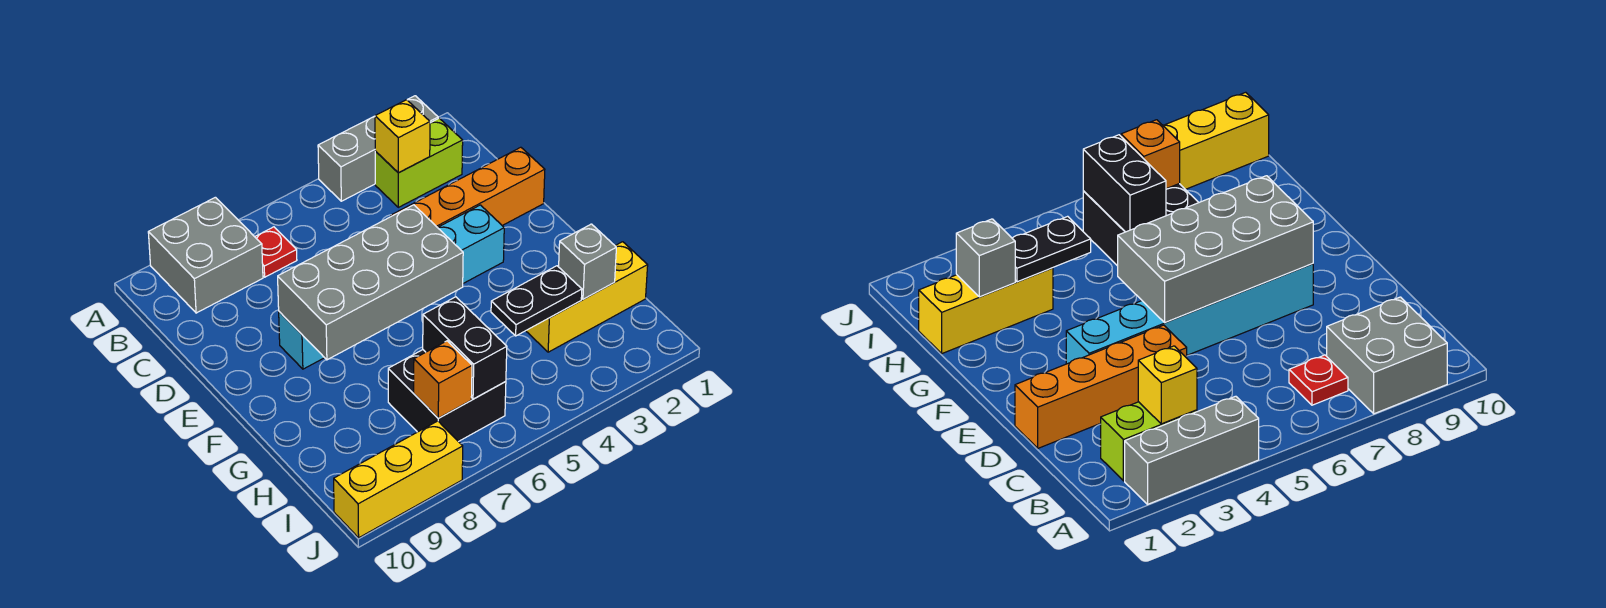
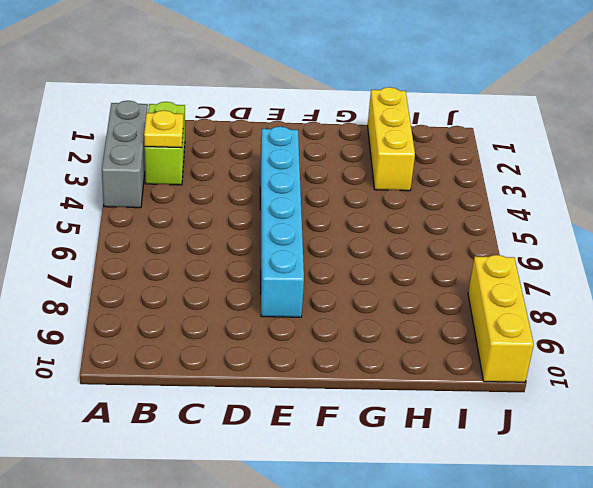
yellow 1x1 plate [144,110,183,148] -> yellow 1x1 brick [375,100,430,173]
none -> grey 2x2 brick [148,197,263,313]
none -> red 1x1 plate [255,227,297,277]
none -> orange 1x4 brick [391,147,545,228]

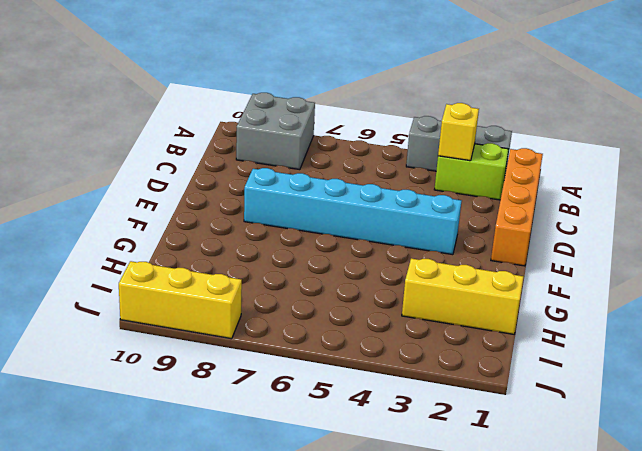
orange 1x4 brick [491,148,543,266] -> orange 1x4 brick turned to [391,147,545,228]
none -> red 1x1 plate [255,227,297,277]
none -> black 2x2 brick [388,350,506,442]
none -> grey 2x4 brick [278,205,463,360]

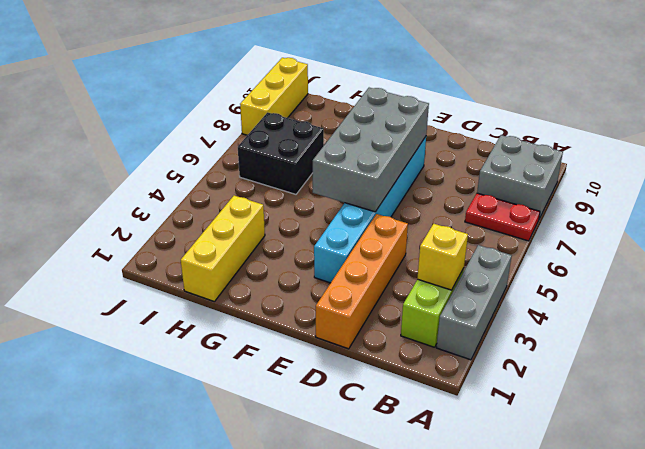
red 1x2 plate [465,193,540,241] -> red 1x1 plate [255,227,297,277]
none -> grey 1x1 brick [559,224,616,299]
none -> black 1x2 plate [491,266,582,336]
none -> black 1x2 brick [423,297,507,399]

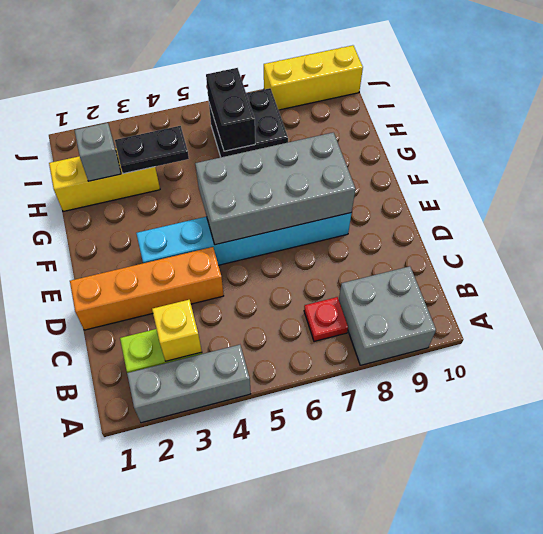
none -> orange 1x1 brick [414,341,472,418]

